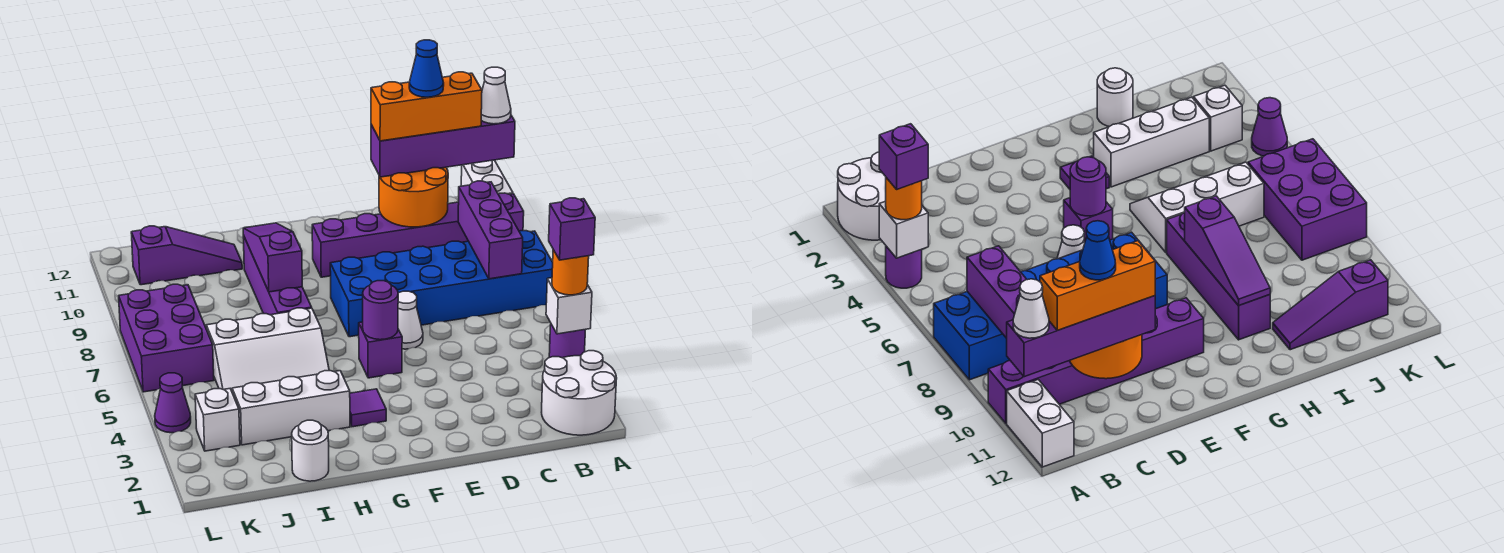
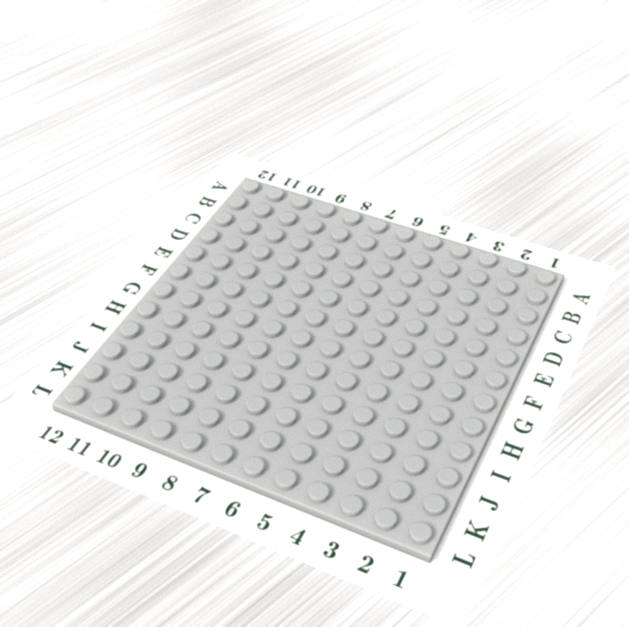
none -> white 2x2 round brick [542,351,617,435]
none -> purple 1x1 round brick [549,325,586,358]
none -> blue 2x6 brick [330,231,553,337]

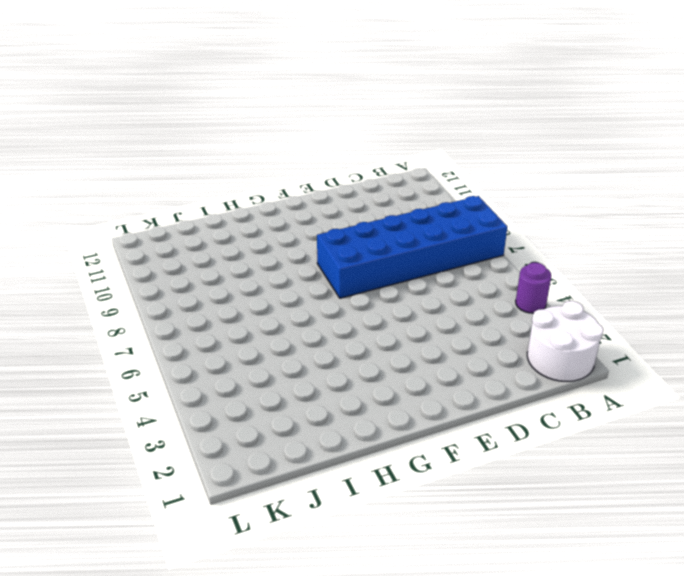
none -> purple 1x6 brick [312,193,524,277]
none -> white 1x2 brick [461,160,513,194]
none -> white 1x1 cone [398,291,423,349]

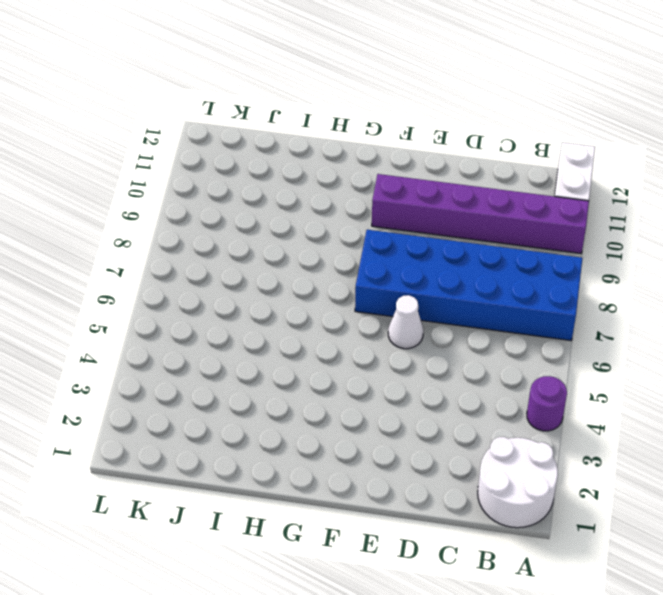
none -> purple 1x1 brick [359,322,402,378]
none -> purple 1x1 tile [350,389,386,427]
none -> white 1x3 brick [232,371,350,445]

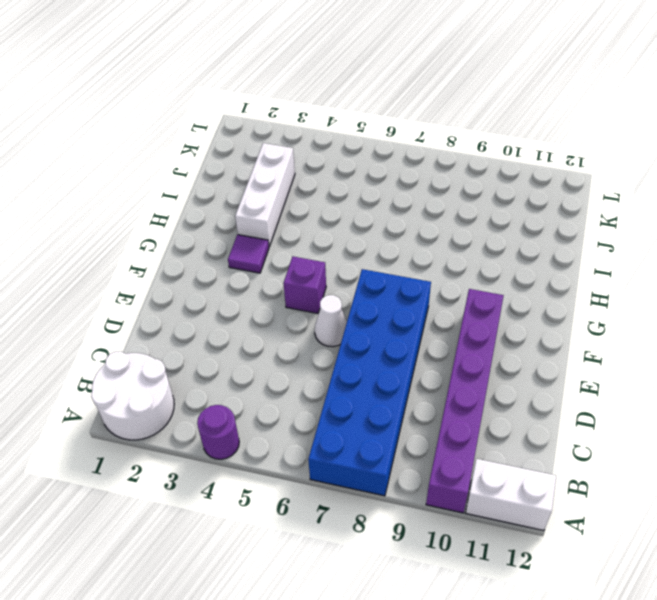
none -> white 2x3 slope [206,308,329,391]
none -> purple 1x4 brick [243,235,312,315]
none -> white 1x1 round brick [292,420,329,481]

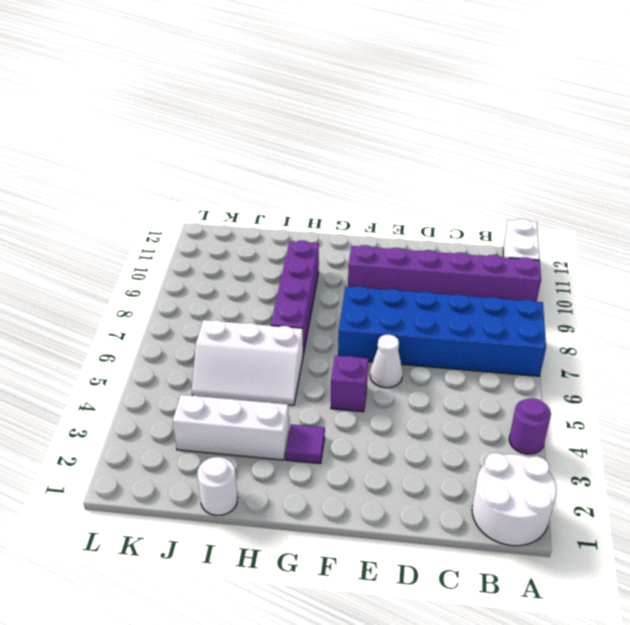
none -> purple 1x3 slope [131,226,242,285]
none -> white 1x1 brick [195,389,240,451]
none -> purple 2x3 brick [119,284,214,392]

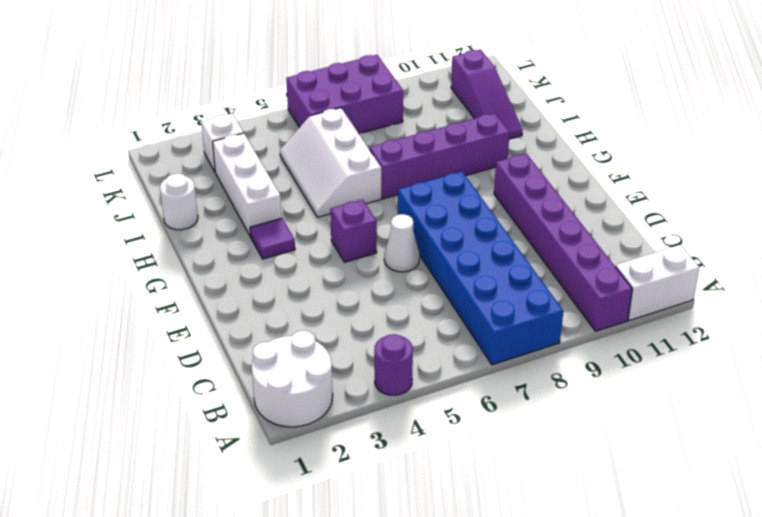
none -> purple 1x1 cone [155,373,191,433]
none -> white 1x1 brick [546,278,592,334]
none -> purple 1x3 brick [458,181,523,279]

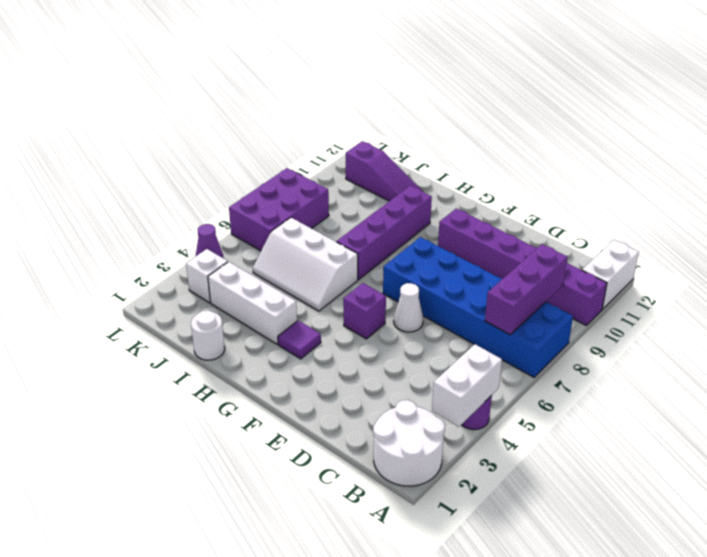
white 1x2 brick [432,344,502,427] -> white 1x1 brick [546,278,592,334]
none -> orange 2x2 round brick [379,167,448,227]
none -> purple 1x1 round brick [363,281,398,340]
none -> purple 1x3 slope [243,223,302,292]

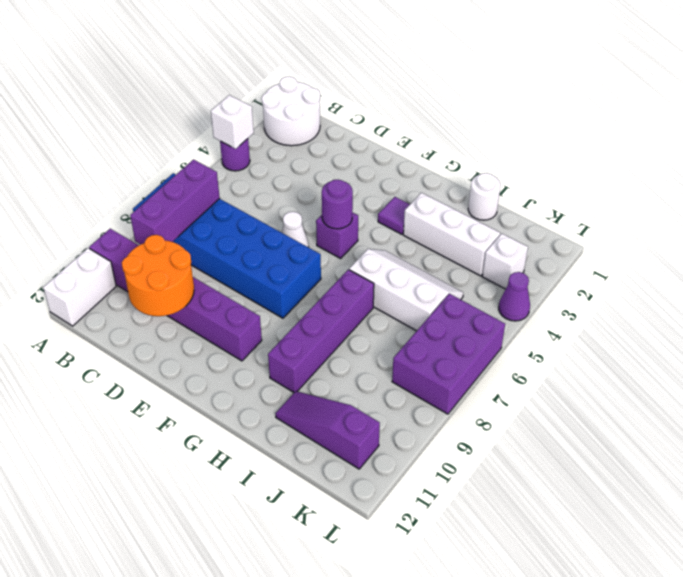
none -> purple 1x3 slope [243,223,302,292]
none -> orange 1x1 round brick [552,250,589,295]
none -> purple 1x4 brick [371,116,515,177]

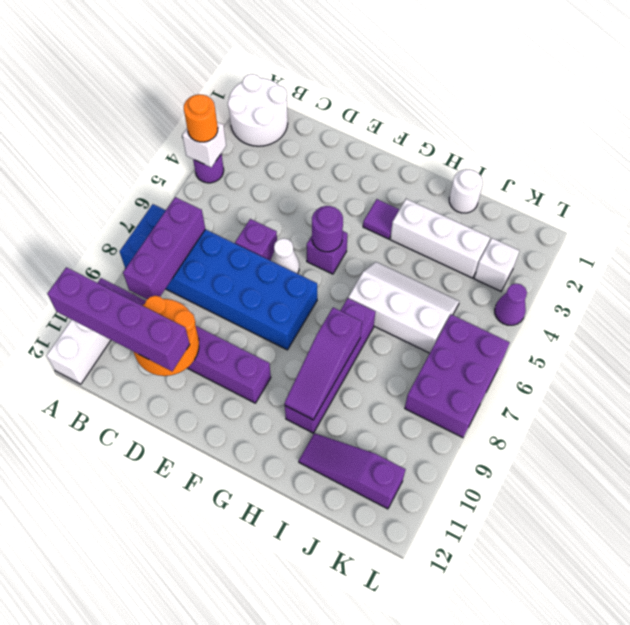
purple 1x1 brick [235,219,277,261] -> purple 1x1 brick moved to [549,198,595,260]
none -> white 1x1 cone [481,67,511,124]
none -> orange 1x3 brick [371,72,482,141]
none -> blue 1x1 cone [409,40,444,97]

